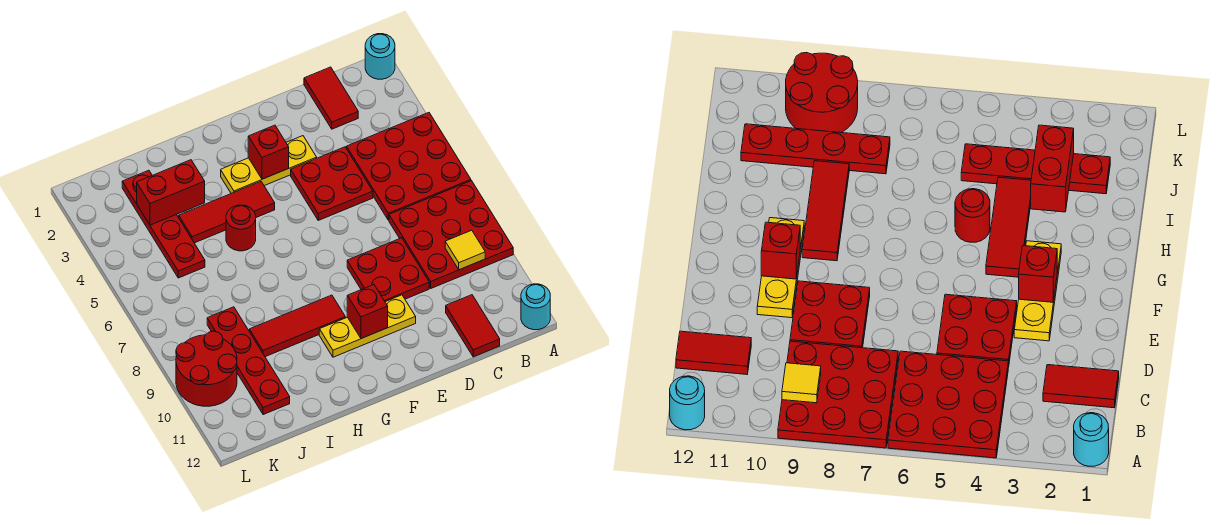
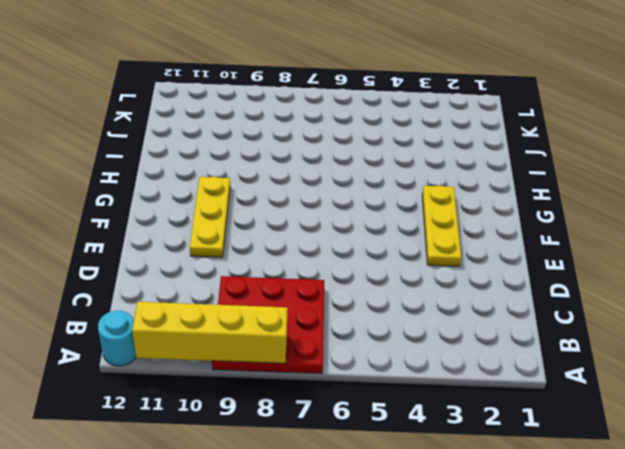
yellow 1x4 brick [132,302,287,363] -> none
none -> cyan 1x1 round brick [365,34,395,79]
none -> red 3x3 plate [347,113,471,220]
none -> red 1x2 tile [304,67,358,129]

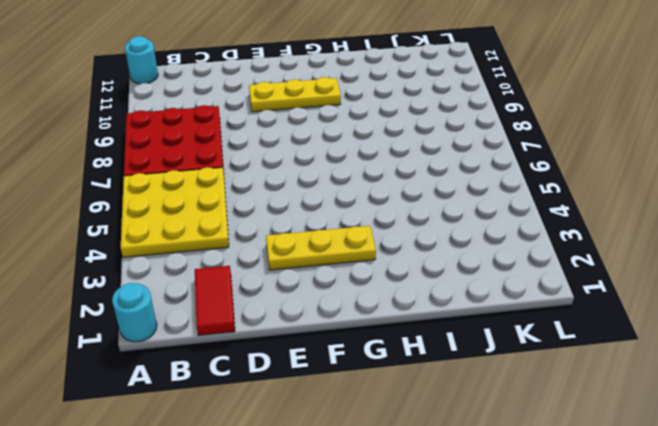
yellow 3x3 plate [121,167,229,257] -> red 3x3 plate [347,113,471,220]
none -> red 1x2 tile [446,295,500,357]
none -> red 2x2 plate [291,147,373,220]
none -> red 2x2 plate [347,238,429,302]

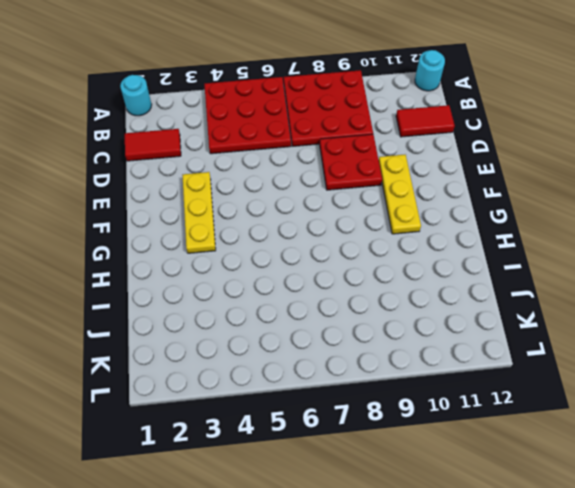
none -> red 2x2 plate [291,147,373,220]
none -> red 1x3 tile [179,182,275,243]
none -> red 1x3 tile [249,295,345,357]

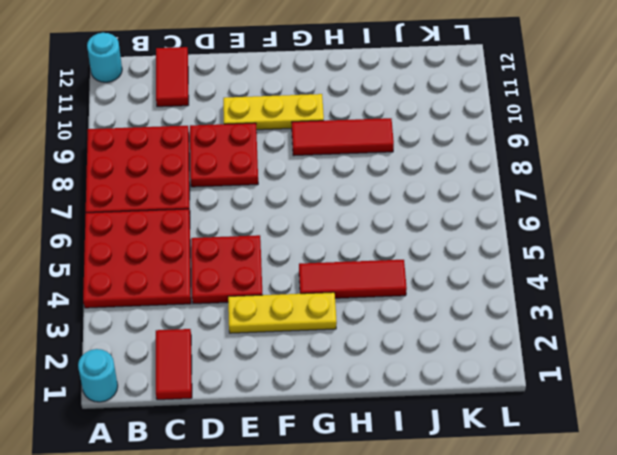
none -> red 1x1 round brick [226,205,256,251]
none -> red 1x4 plate [122,170,205,278]
none -> red 1x4 plate [207,307,290,415]

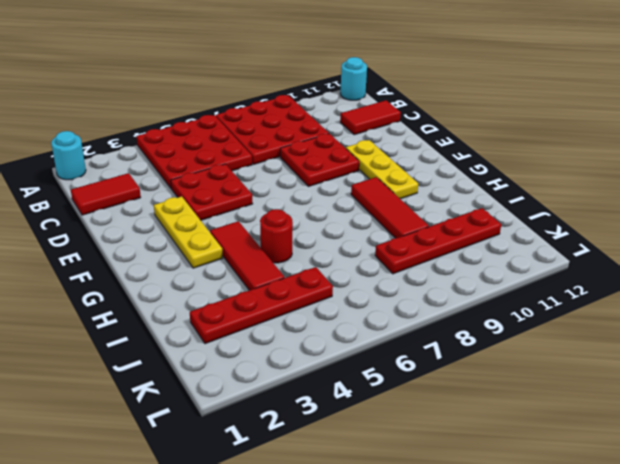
none -> red 2x2 round brick [176,331,237,406]
none -> yellow 1x1 tile [445,230,485,270]
none -> red 1x1 brick [248,125,289,179]

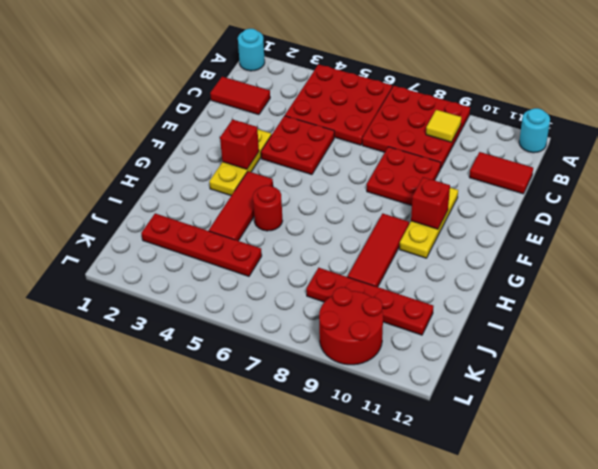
none -> red 1x2 brick [137,160,205,225]

